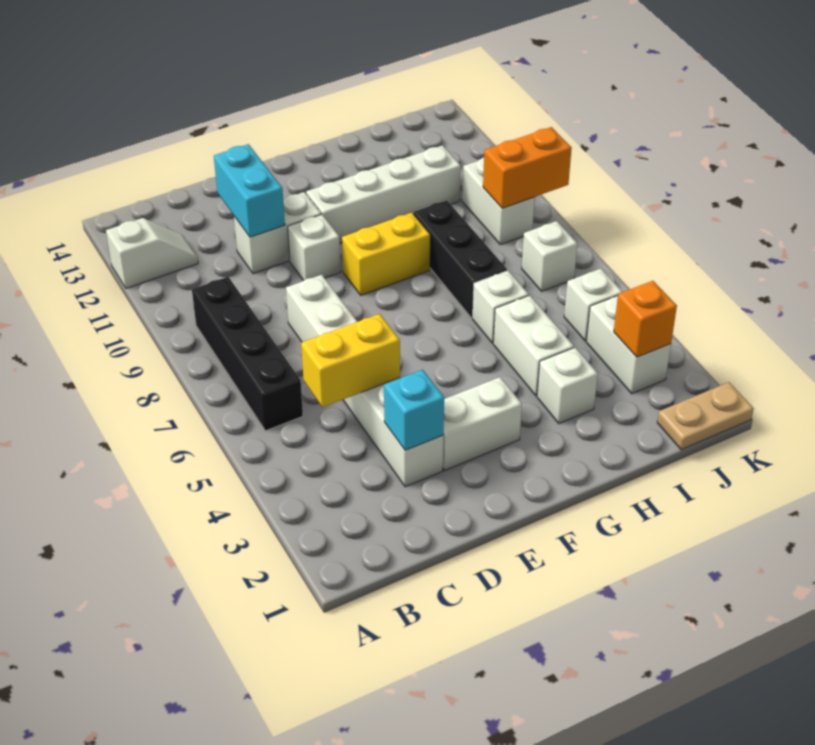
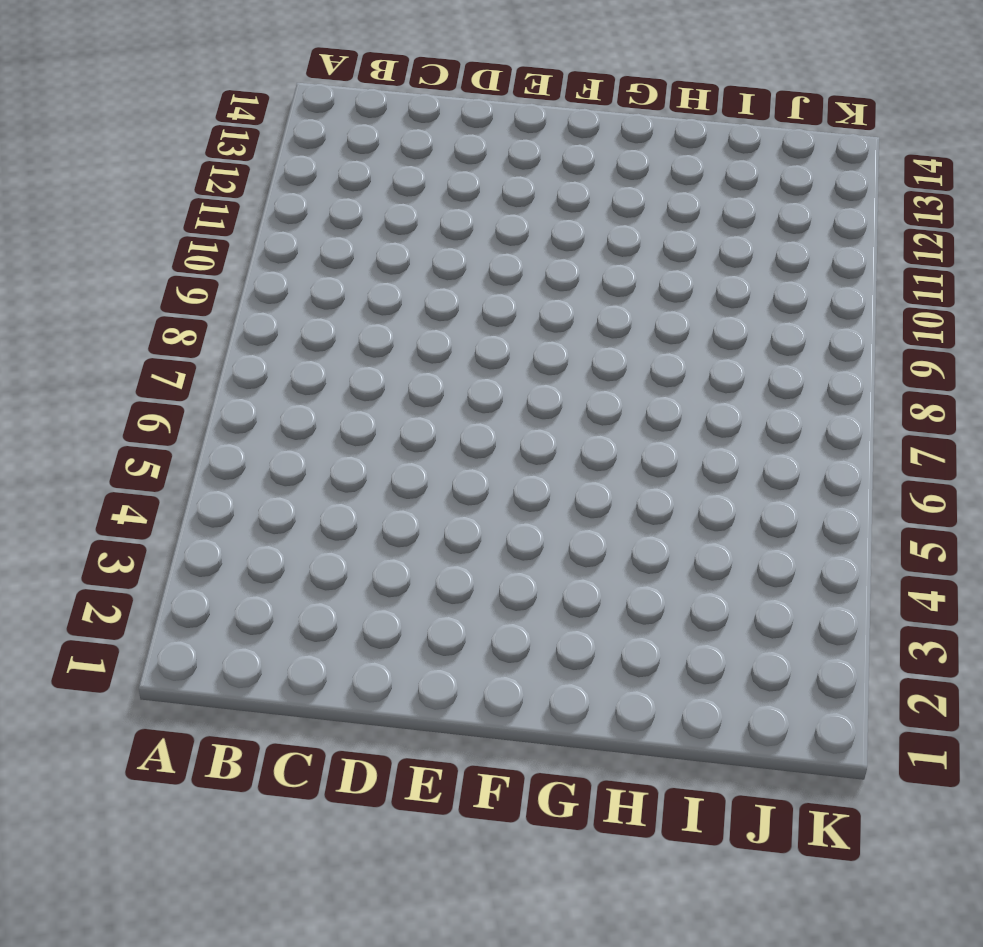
none -> white 1x2 slope [106,218,198,288]
none -> black 1x4 brick [192,277,303,431]
none -> white 1x6 brick [286,275,443,487]

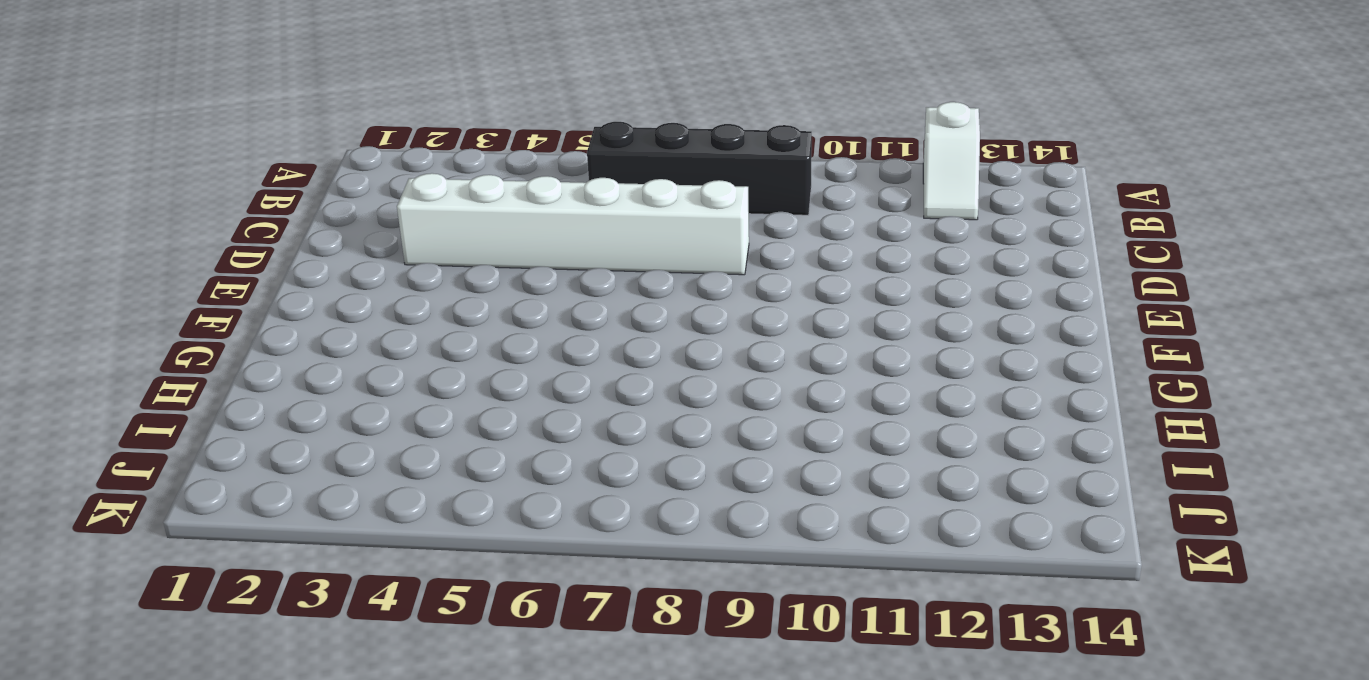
none -> white 1x2 brick [234,192,321,274]
none -> white 1x2 brick [443,377,522,470]
none -> white 1x1 brick [288,214,341,281]

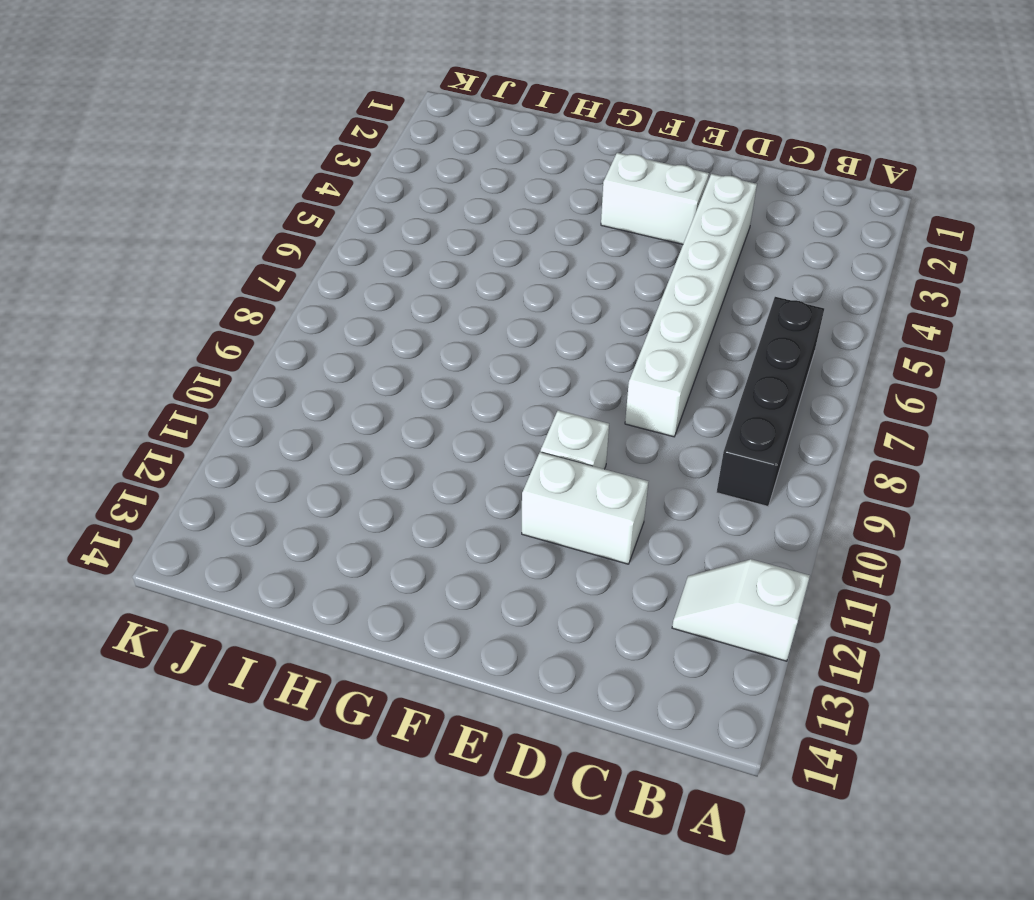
none -> yellow 1x2 brick [342,213,430,295]
none -> white 1x4 brick [306,145,461,243]
none -> white 1x1 brick [537,348,598,424]

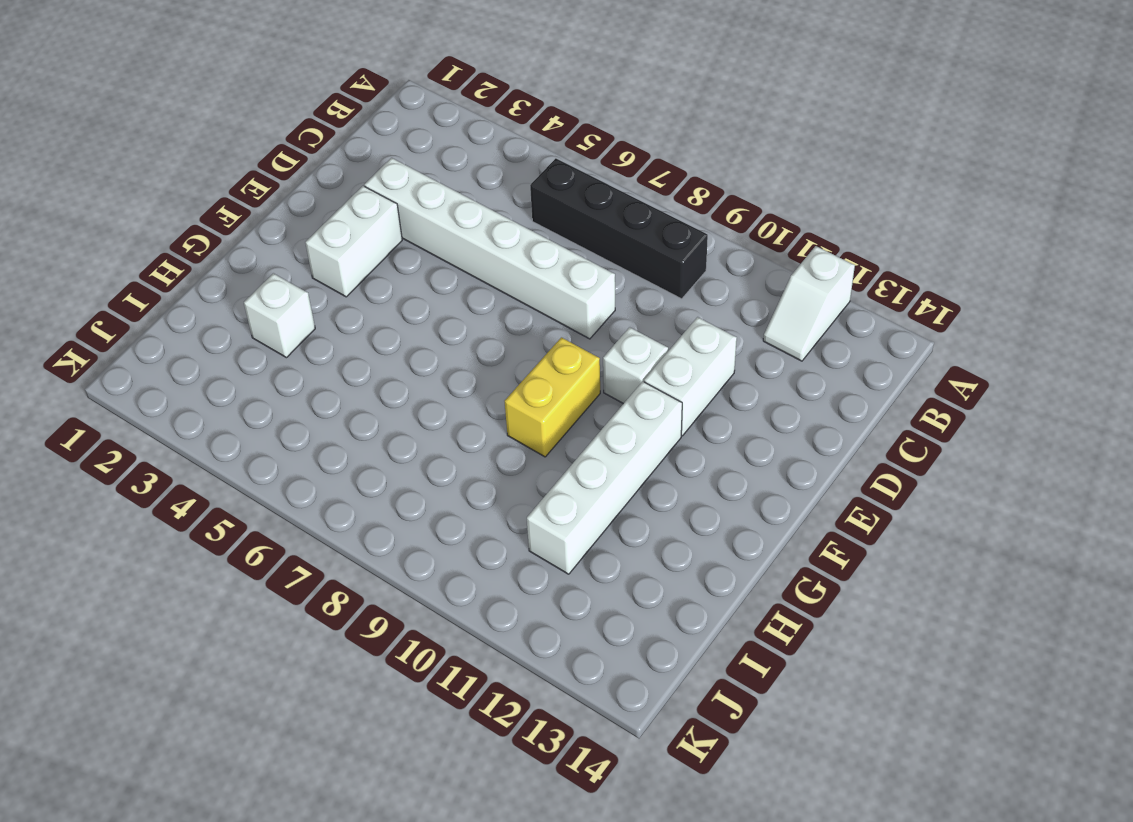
none -> white 1x2 brick [493,295,574,396]
none -> white 1x1 brick [472,271,529,343]
none -> black 1x3 brick [414,200,507,318]

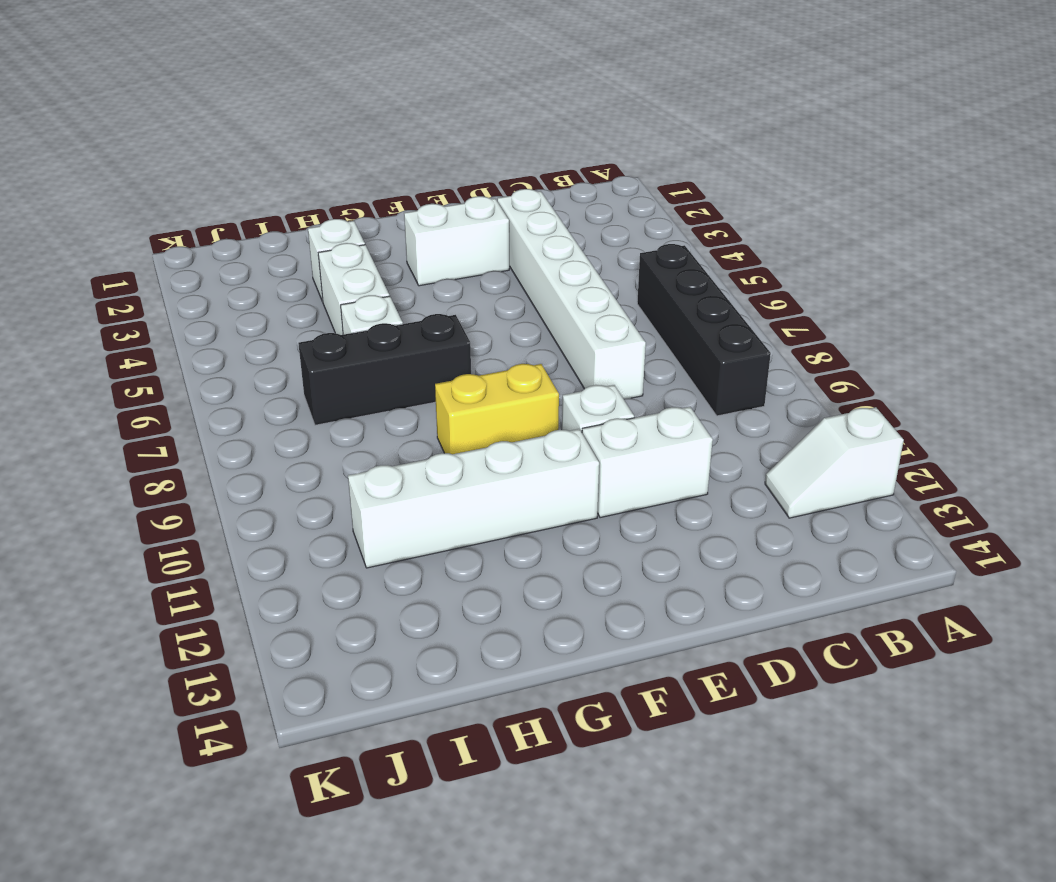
black 1x3 brick [298,314,471,425] -> black 1x3 brick turned to [414,200,507,318]
none -> tan 1x2 plate [657,382,754,450]
none -> white 1x2 brick [586,296,671,394]
none -> white 1x1 brick [564,269,622,341]

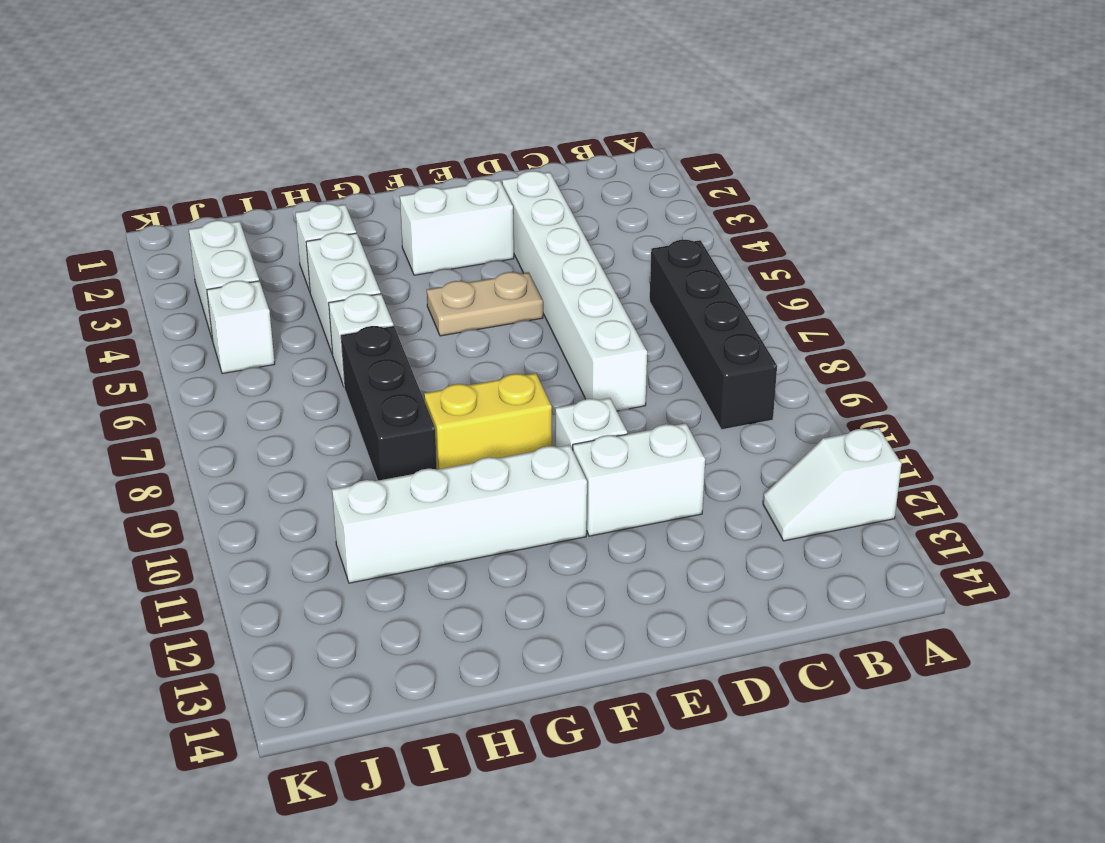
tan 1x2 plate [427,272,543,336] -> tan 1x2 plate moved to [657,382,754,450]
none -> white 1x1 brick [522,221,577,291]
none -> white 1x2 brick [462,157,535,245]
none -> yellow 1x2 brick [301,314,400,407]

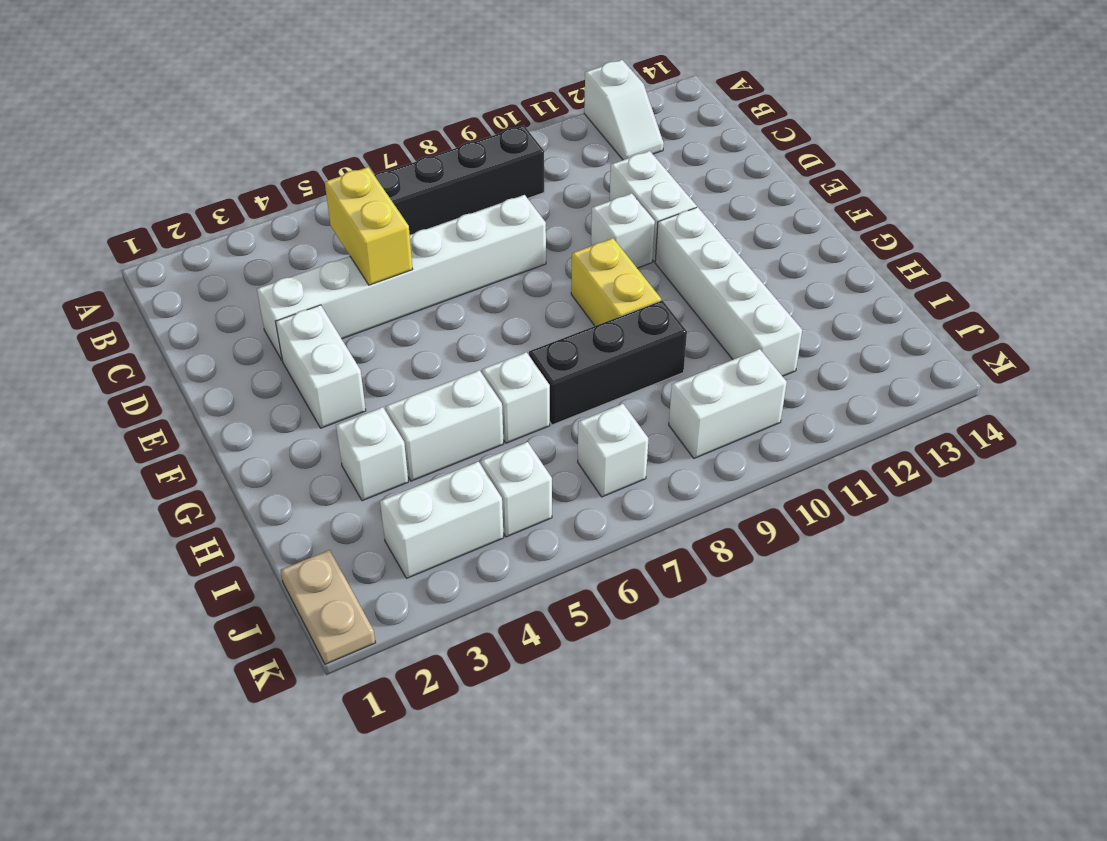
none -> cyan 1x1 brick [384,369,444,450]
none -> cyan 1x2 brick [214,144,285,237]
none -> orange 1x1 brick [614,281,677,357]

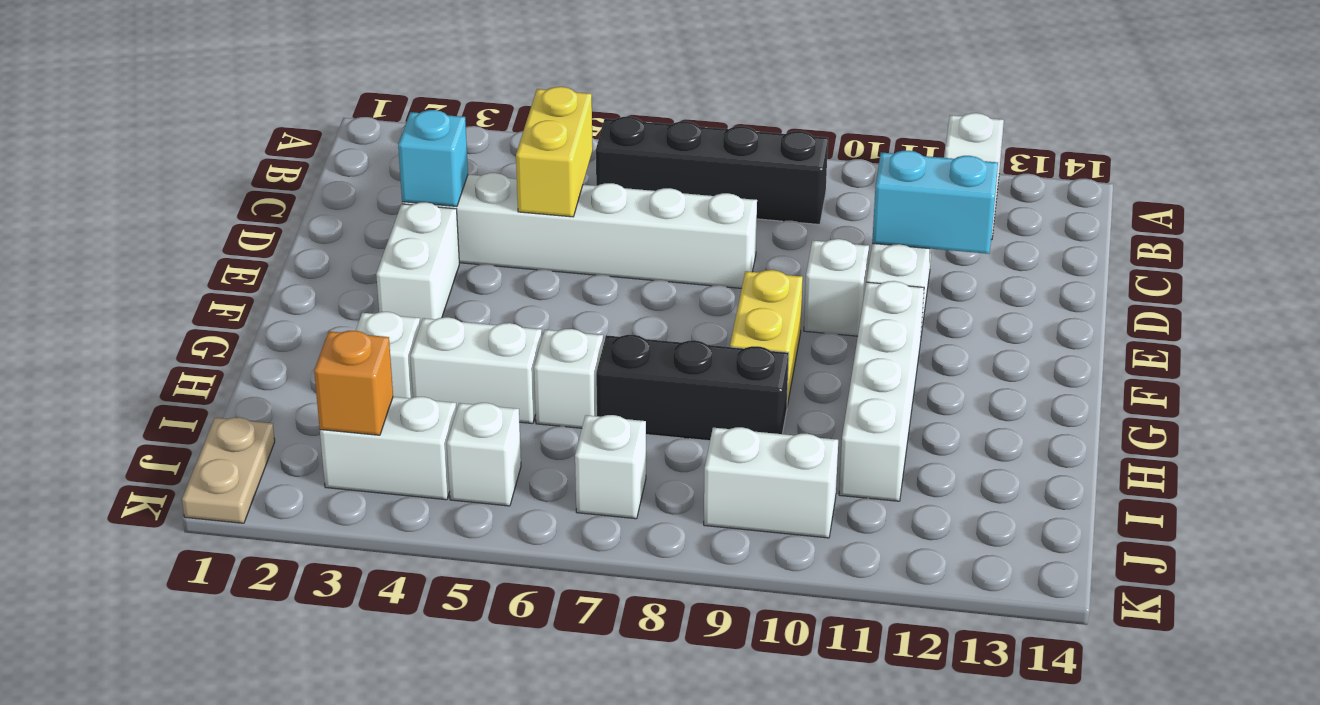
none -> orange 1x2 brick [483,127,572,208]

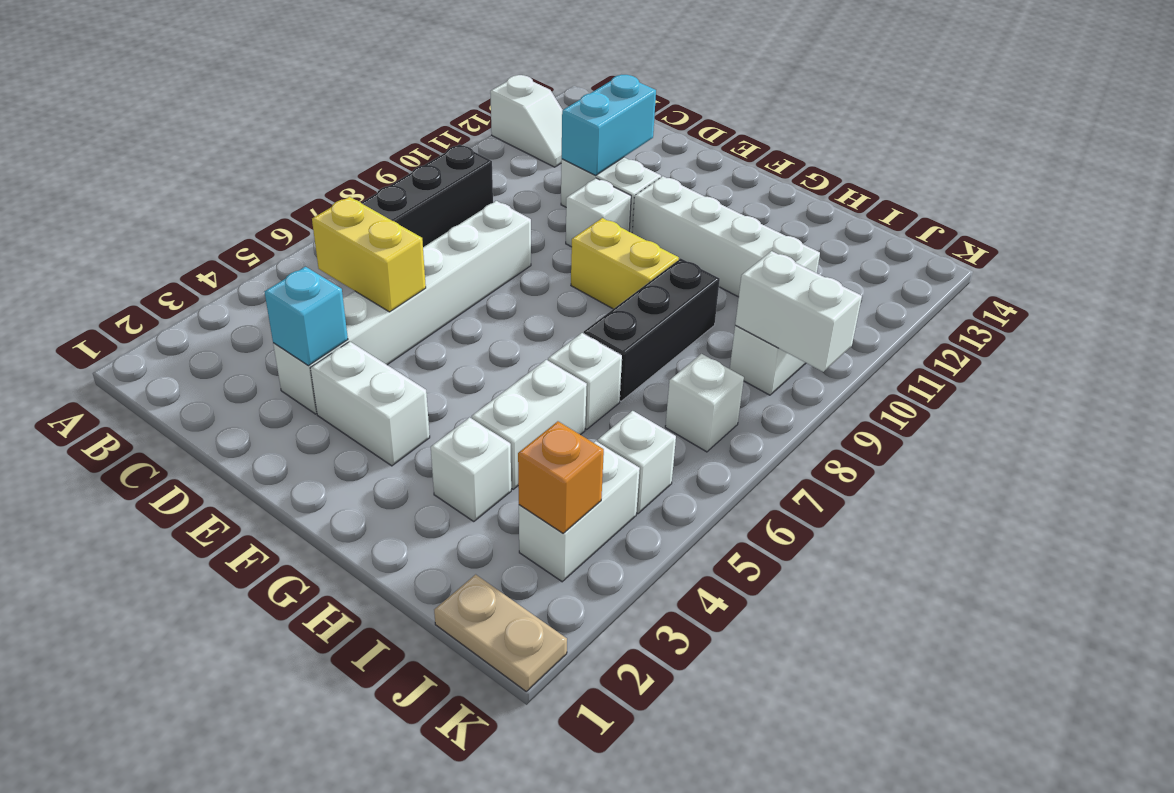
white 1x2 brick [735,251,862,372] -> orange 1x2 brick [483,127,572,208]

